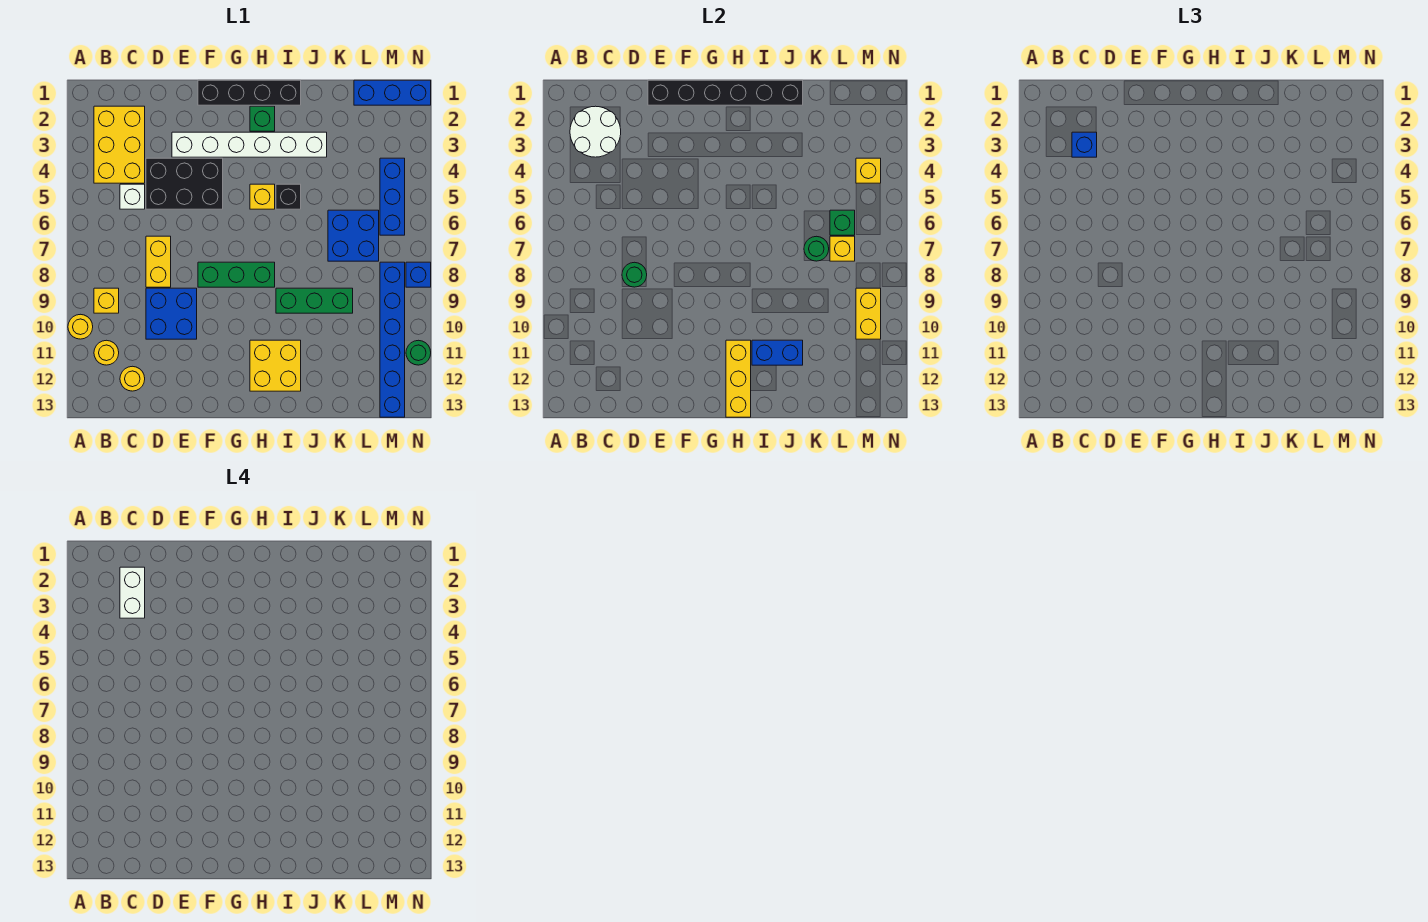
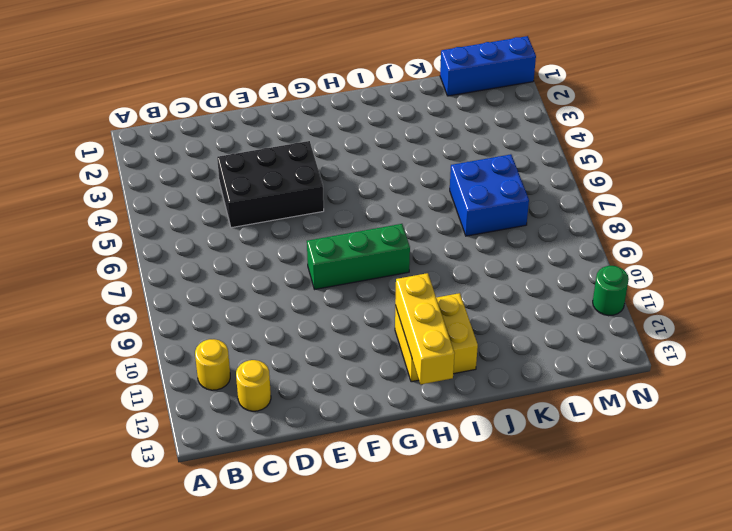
none -> yellow 1x1 round brick [68,314,93,339]
none -> yellow 2x3 brick [94,106,145,183]
none -> yellow 1x1 brick [94,288,119,313]
none -> white 1x1 brick [120,184,145,209]

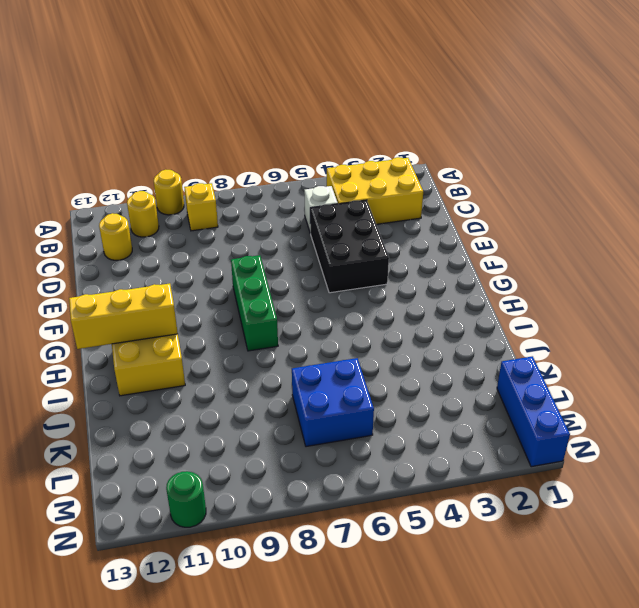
none -> yellow 1x2 brick [146,236,171,287]
none -> blue 2x2 brick [146,288,197,339]
none -> white 1x6 brick [172,132,327,157]
none -> black 1x4 brick [198,80,301,105]

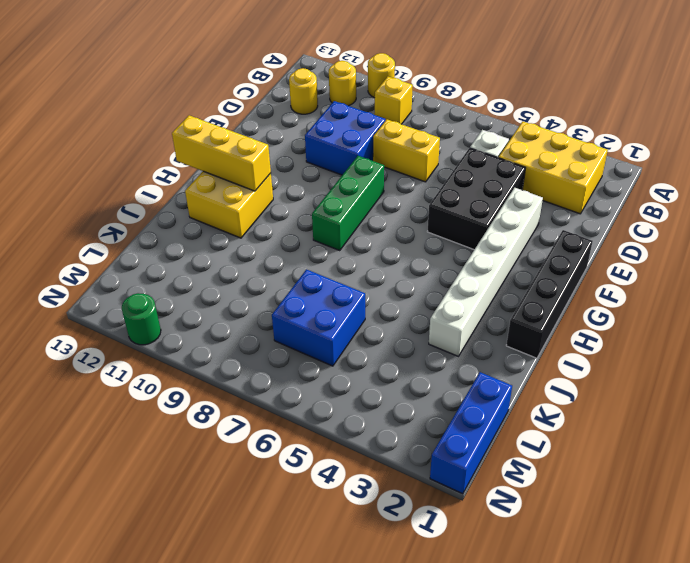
none -> green 1x1 brick [250,106,275,131]
none -> yellow 1x1 brick [250,184,275,209]
none -> black 1x1 brick [276,184,301,209]
none -> green 1x3 brick [276,288,353,313]

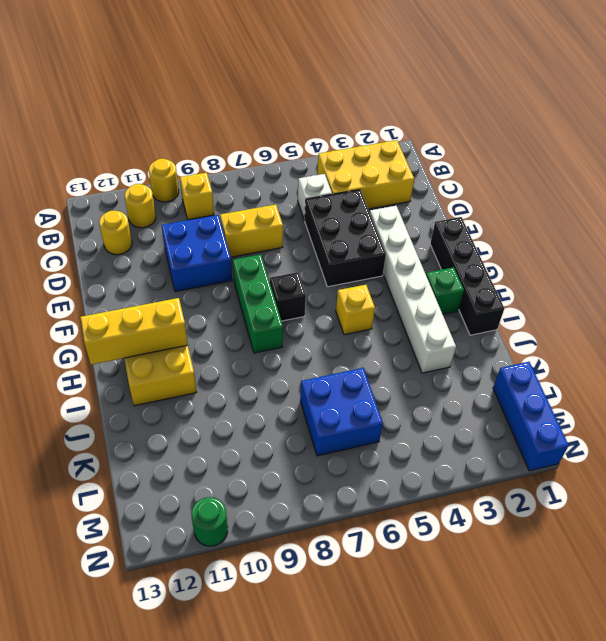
black 1x1 brick [270,272,306,321] -> black 1x1 brick moved to [276,184,301,209]
none -> green 1x3 brick [276,288,353,313]
none -> blue 1x3 brick [380,158,405,235]
none -> blue 1x6 brick [380,262,405,417]
none -> blue 1x1 brick [406,262,431,287]

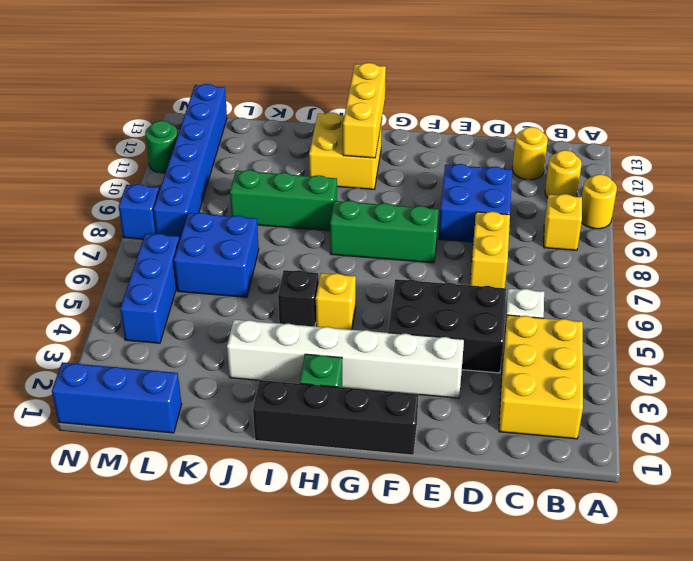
none -> white 2x2 round brick [570,106,621,157]
none -> green 1x1 round brick [622,262,647,287]
none -> black 1x6 brick [648,80,803,105]
none -> blue 1x2 brick [752,340,803,365]

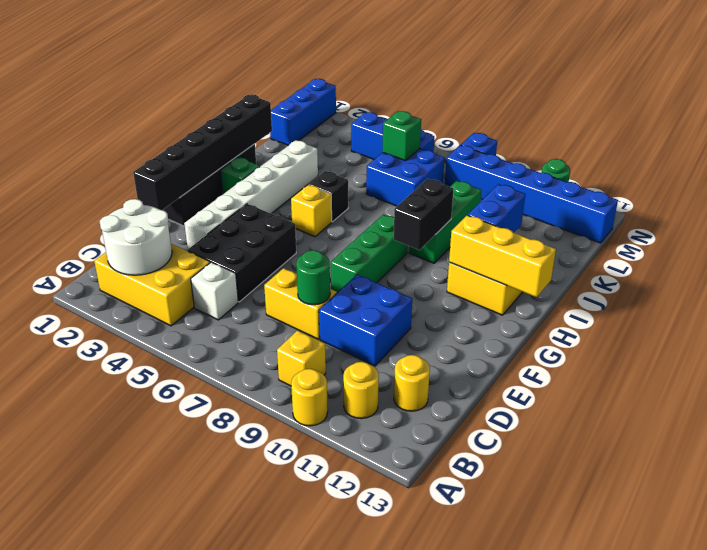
black 1x2 brick [394,179,453,250] -> none
none -> green 1x1 round brick [804,236,829,261]
none -> yellow 1x1 brick [830,236,855,261]
none -> yellow 1x1 brick [856,158,881,183]
none -> yellow 1x2 brick [856,288,881,339]

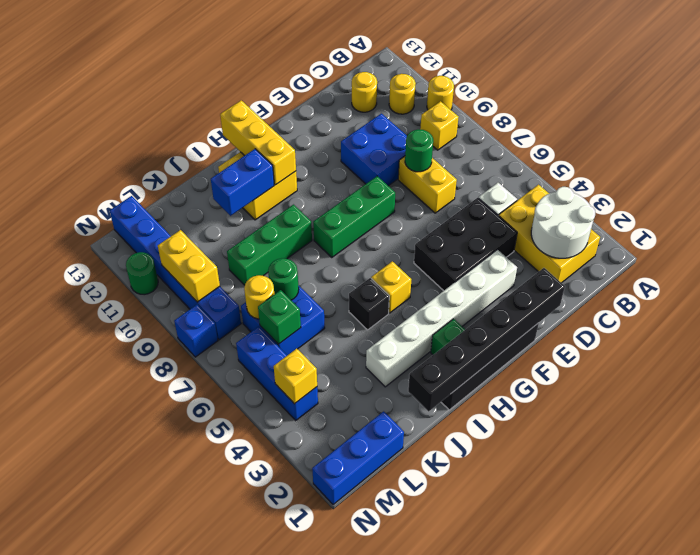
yellow 1x1 round brick [244,275,274,319] -> yellow 1x1 brick [830,236,855,261]
none -> blue 1x1 brick [1072,132,1097,157]
none -> white 1x2 brick [120,567,145,618]

